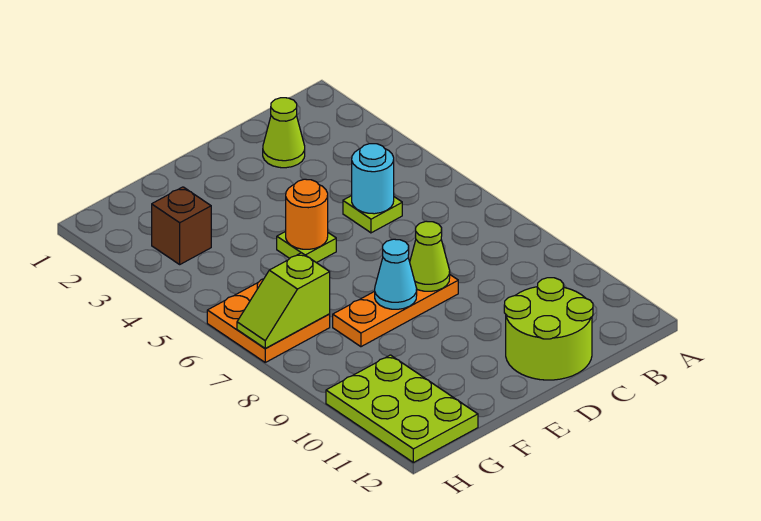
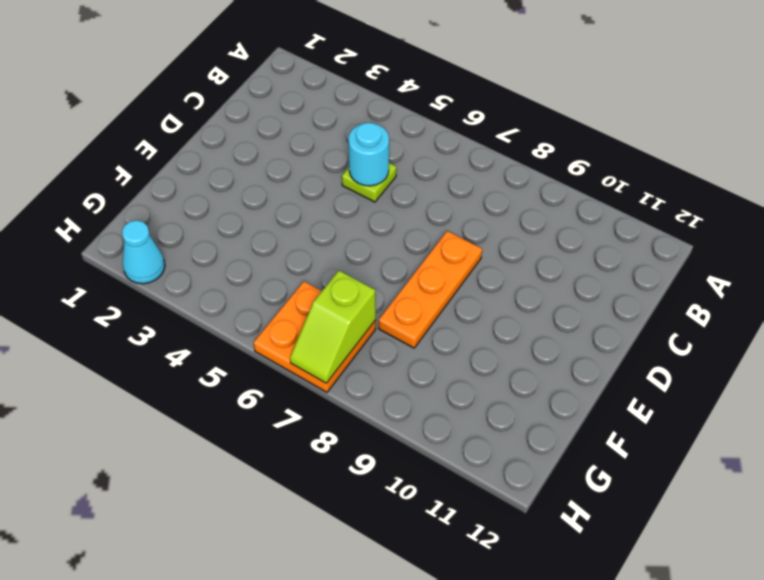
cyan 1x1 cone [122,220,165,284] -> cyan 1x1 cone moved to [375,239,417,309]
none -> lime 1x1 cone [263,98,305,168]
none -> lime 2x2 round brick [504,278,593,380]
none -> lime 1x1 plate [277,231,336,263]

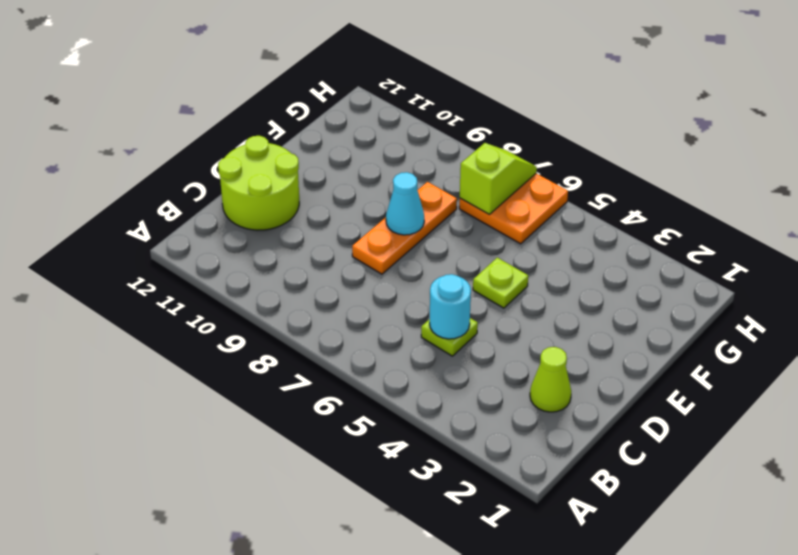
none -> brown 1x1 brick [152,187,211,264]
none -> lime 2x3 plate [326,355,478,463]
none -> lime 1x1 cone [410,221,450,291]

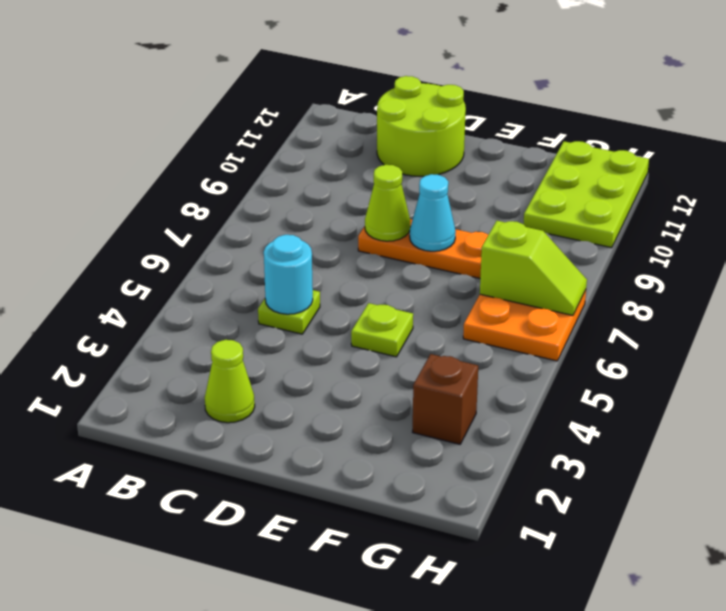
none -> orange 1x1 round brick [286,179,328,249]

